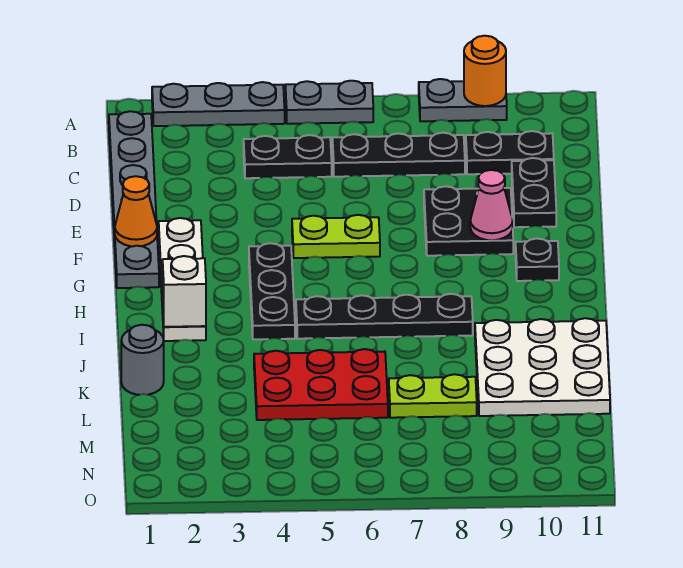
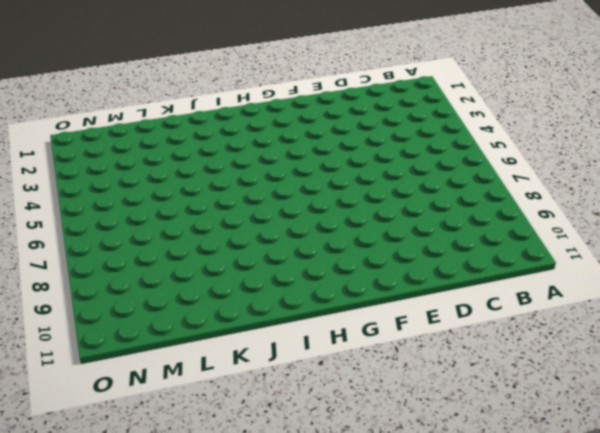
none -> grey 1x3 plate [152,82,285,126]
none -> grey 1x2 plate [285,81,373,124]
none -> grey 1x2 plate [419,79,507,121]

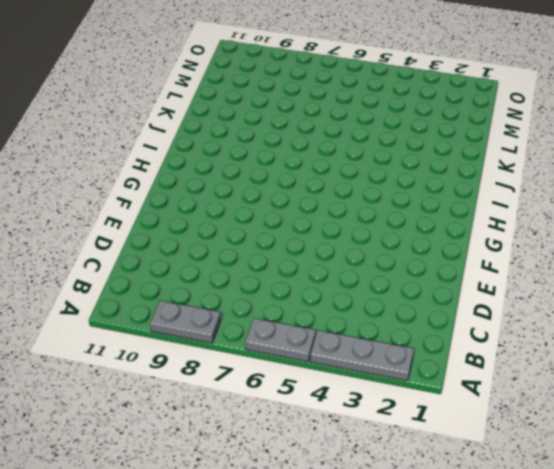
none -> grey 1x6 plate [109,111,159,288]
none -> black 1x2 plate [244,135,332,178]
none -> black 1x3 plate [332,133,465,177]

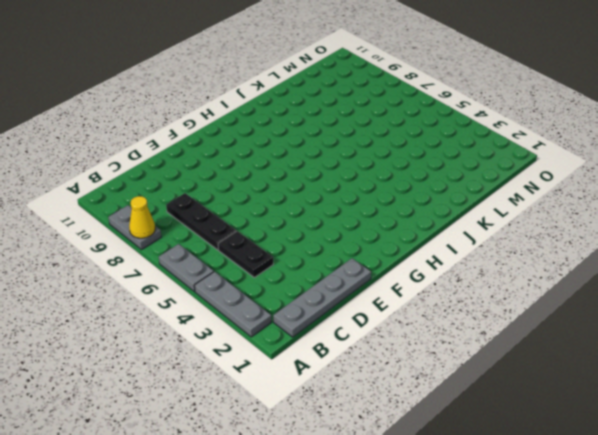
yellow 1x1 cone [129,196,155,238] -> none
grey 1x4 plate [273,258,371,337] -> grey 1x6 plate [109,111,159,288]
none -> black 1x2 plate [466,131,554,174]
none -> black 1x2 plate [512,158,556,227]
none -> black 2x2 plate [424,186,513,256]

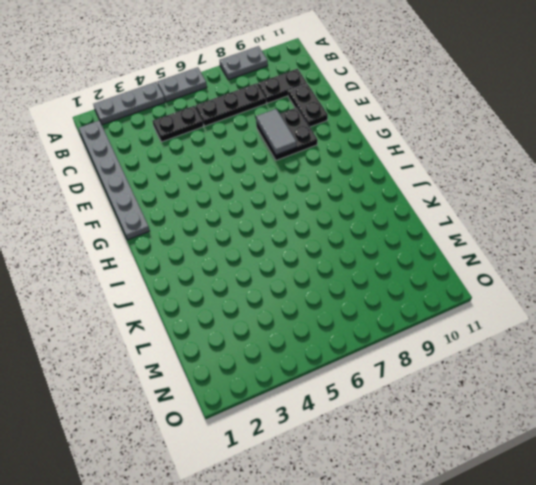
grey 1x2 tile [256,109,296,155] -> none
none -> white 1x4 plate [159,218,206,341]
none -> lime 1x2 plate [292,215,380,258]
none -> black 1x3 plate [249,243,295,339]

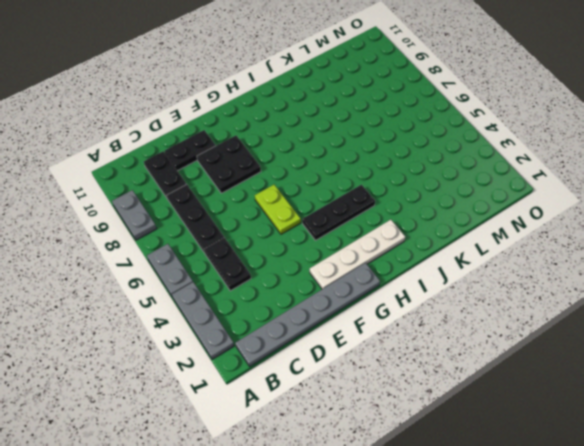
none -> black 1x1 plate [516,239,559,281]
none -> black 1x4 plate [296,294,473,339]
none -> white 3x3 plate [475,318,610,416]

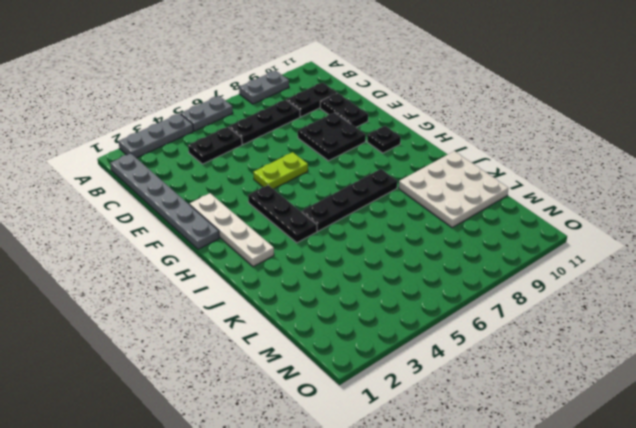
none -> grey 1x1 round brick [121,325,164,395]
none -> red 2x3 plate [254,349,388,420]
none -> lime 1x2 plate [389,374,477,418]

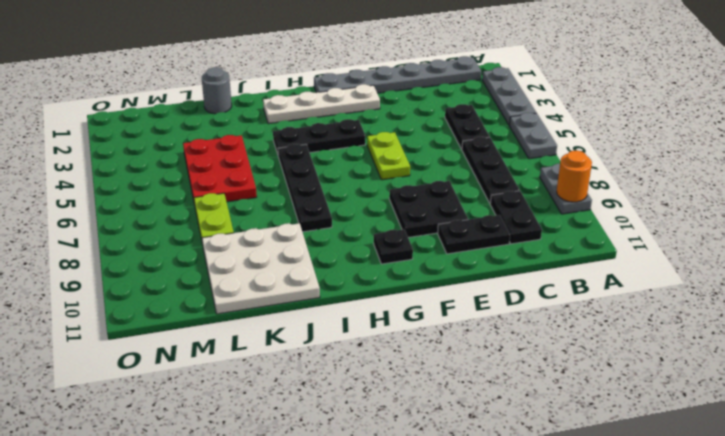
none -> orange 1x1 cone [115,176,157,246]
none -> pink 1x1 cone [470,170,513,240]
none -> white 1x1 brick [163,256,206,327]

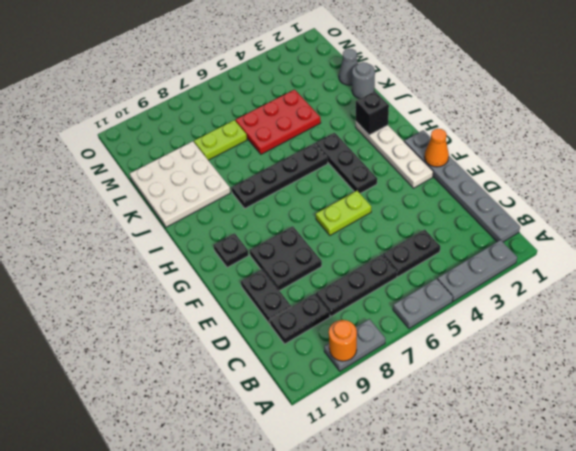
black 1x1 brick [356,91,389,135] -> white 1x1 brick [163,256,206,327]
grey 1x1 cone [339,49,358,85] -> none
none -> pink 1x1 cone [470,170,513,240]

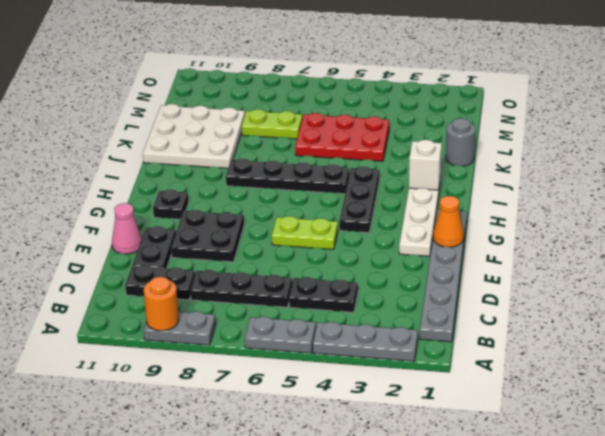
pink 1x1 cone [112,203,142,254] -> pink 1x1 cone moved to [470,170,513,240]

